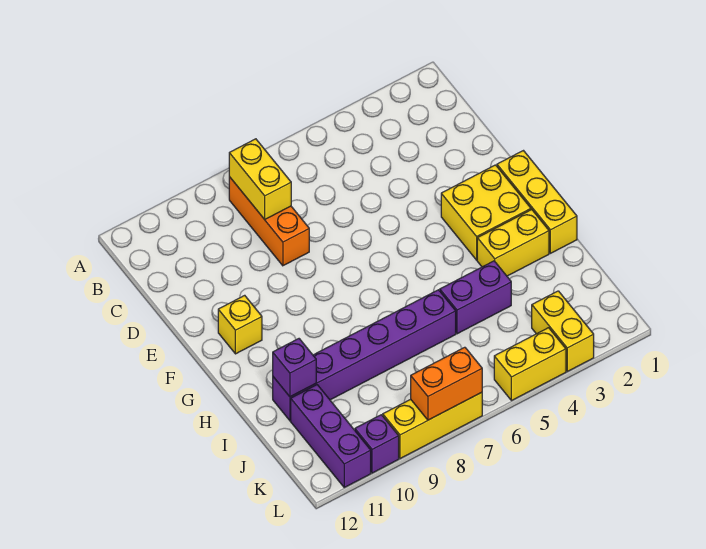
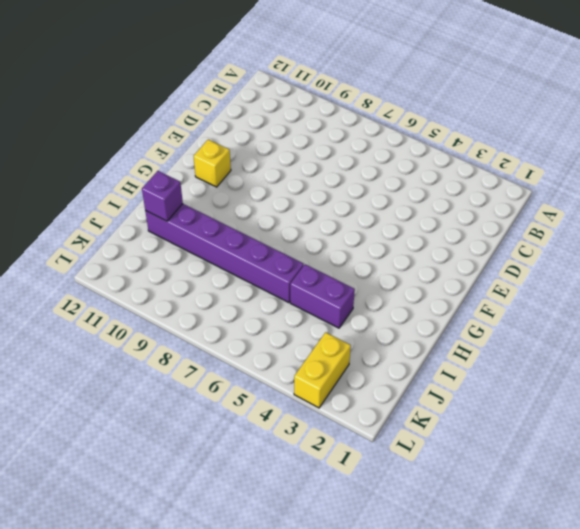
none -> orange 1x3 brick [229,177,309,266]
none -> yellow 1x3 brick [497,151,577,253]
none -> yellow 2x2 brick [441,165,531,260]

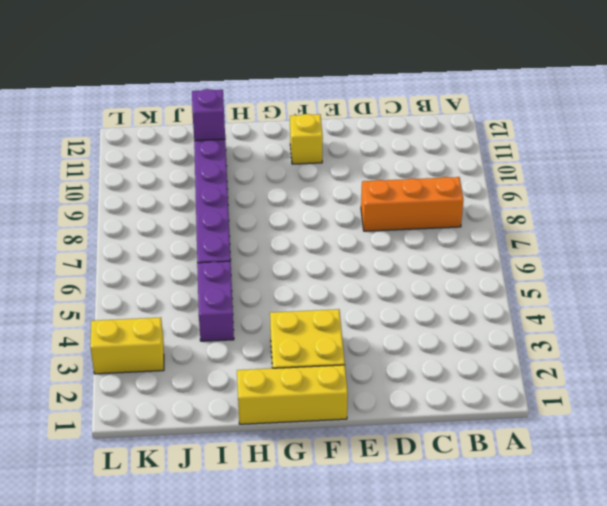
none -> yellow 1x2 brick [477,210,549,276]
none -> purple 1x3 brick [291,385,371,487]
none -> yellow 1x2 brick [494,328,566,401]

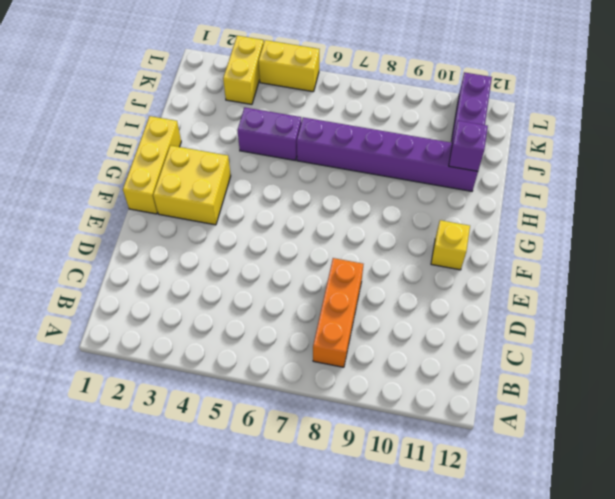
none -> yellow 1x2 brick [477,210,549,276]
none -> yellow 1x3 brick [383,393,482,459]
none -> purple 1x1 brick [355,415,399,473]

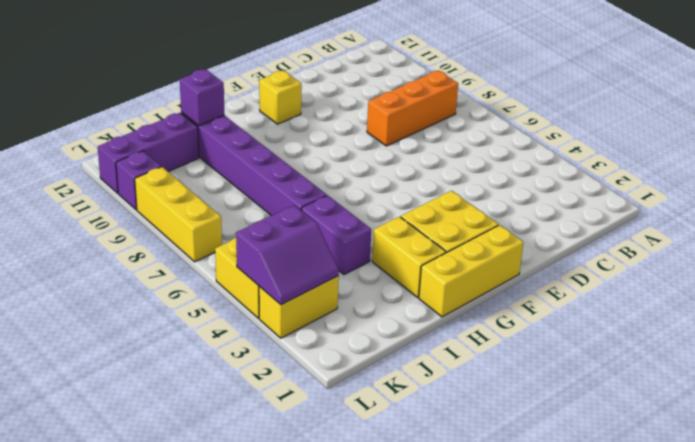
purple 2x2 slope [236,205,339,305] -> none
none -> yellow 1x2 brick [229,139,291,219]
none -> orange 1x2 brick [411,347,482,420]

